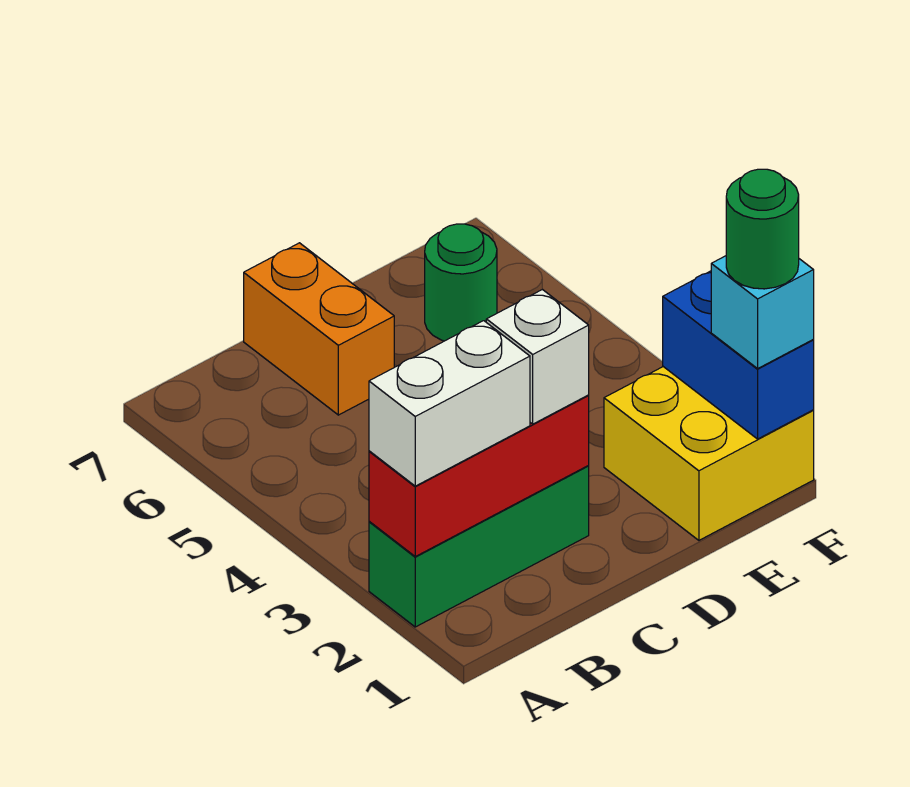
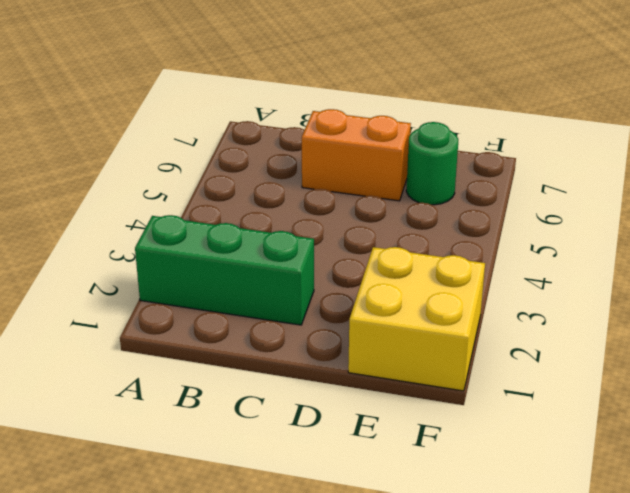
orange 1x2 brick [302,109,411,201] -> orange 1x2 brick turned to [244,243,394,415]
none -> red 1x3 brick [369,395,589,556]
none -> blue 1x2 brick [663,271,814,439]

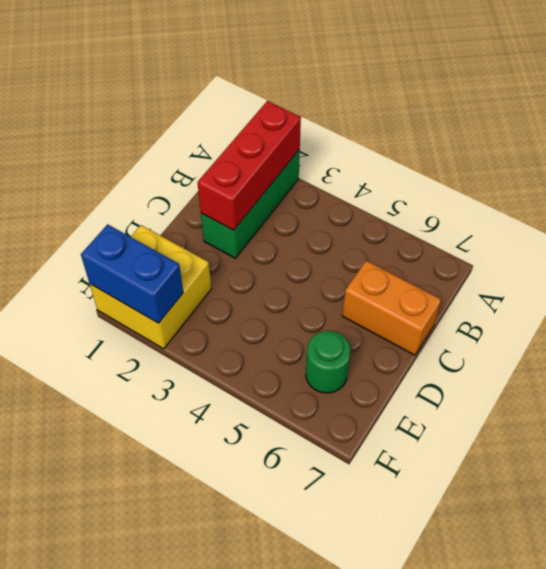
none -> white 1x2 brick [369,321,530,486]
none -> white 1x1 brick [486,289,589,424]

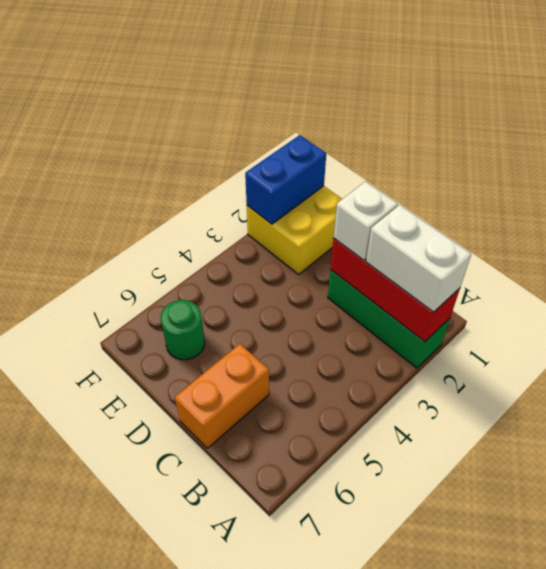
none -> cyan 1x1 brick [711,256,814,368]
none -> green 1x1 round brick [726,169,799,289]

